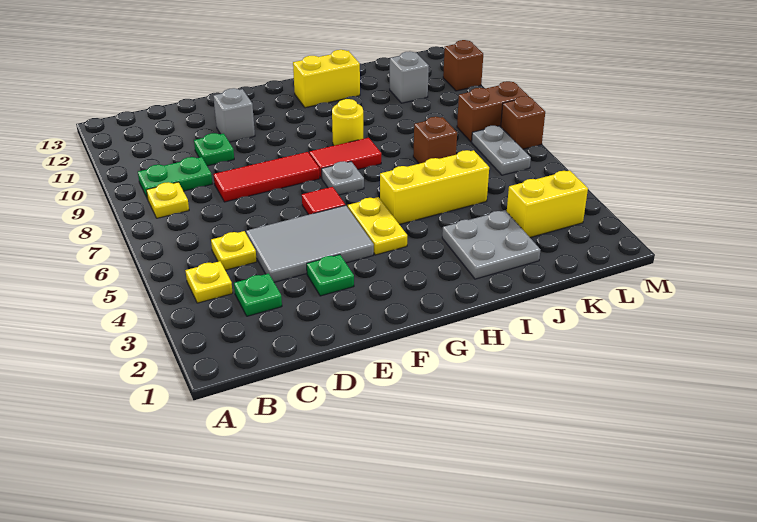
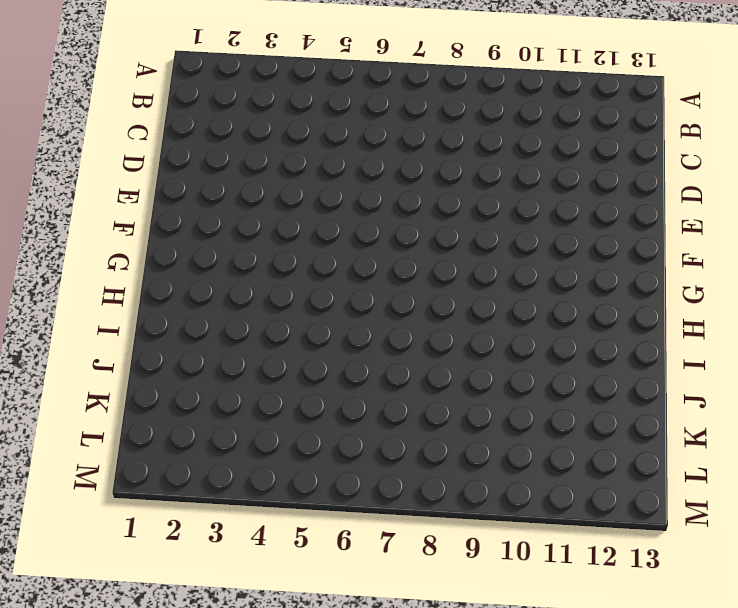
none -> yellow 1x1 plate [185,261,233,303]
none -> yellow 1x1 plate [146,182,189,218]
none -> green 1x2 plate [138,157,212,199]

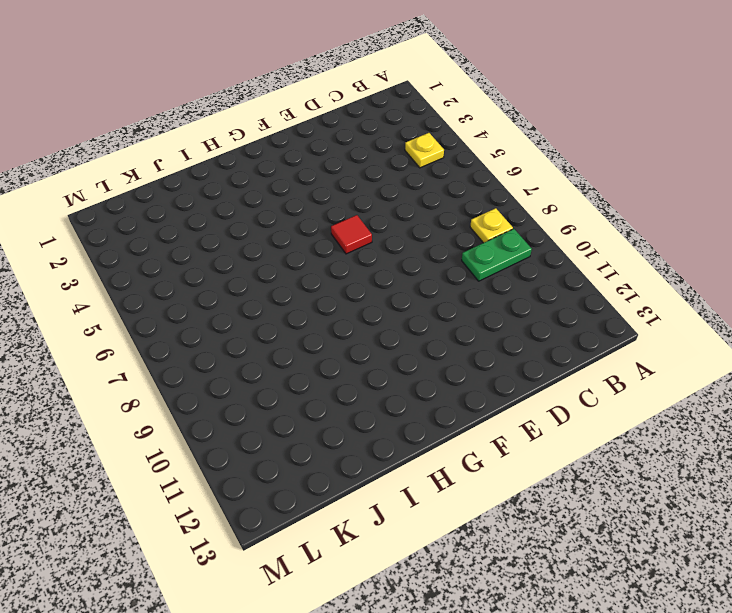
none -> green 1x1 plate [234,273,282,316]
none -> yellow 1x1 plate [211,231,257,270]
none -> grey 2x3 tile [246,205,374,282]

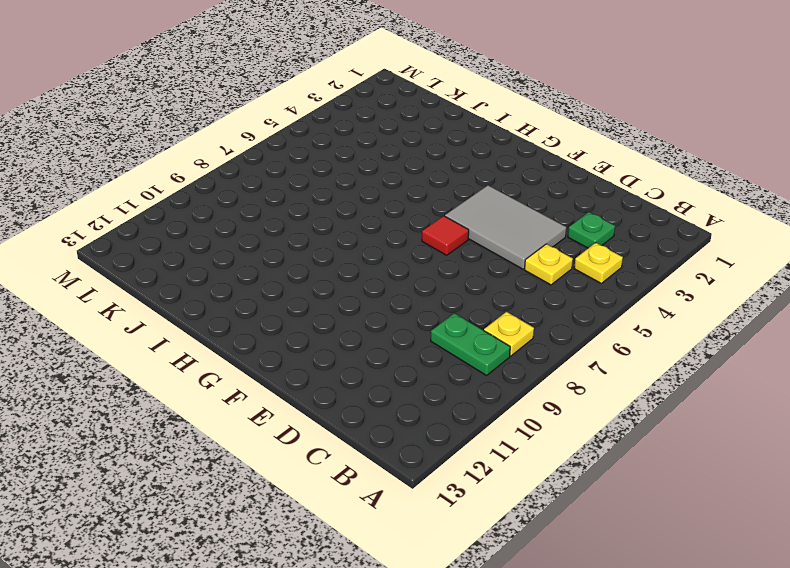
none -> red 1x3 tile [214,152,320,202]
none -> green 1x1 plate [194,133,234,166]
none -> green 1x1 plate [307,254,354,296]

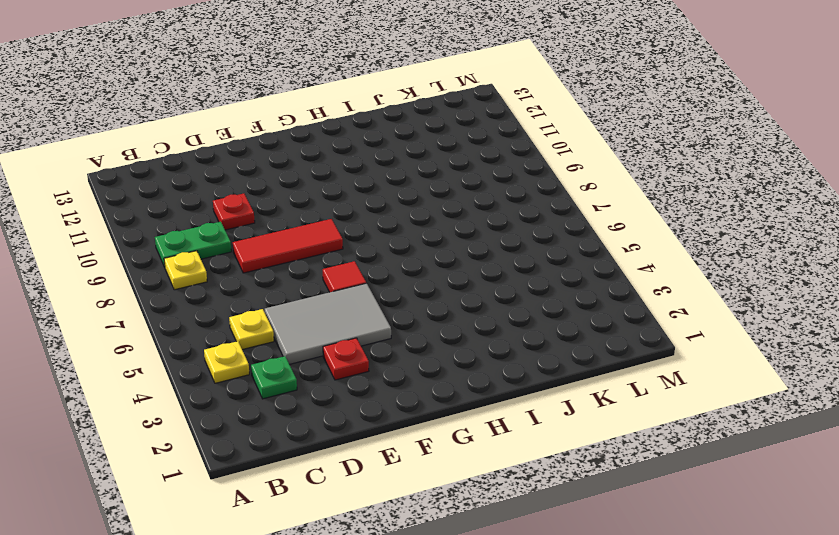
red 1x1 plate [213,194,255,230] -> green 1x1 plate [194,133,234,166]
red 1x1 plate [323,338,369,380] -> green 1x1 plate [307,254,354,296]
none -> grey 1x1 brick [213,88,255,142]
none -> yellow 1x2 plate [348,197,407,255]
none -> grey 1x1 plate [322,161,364,195]

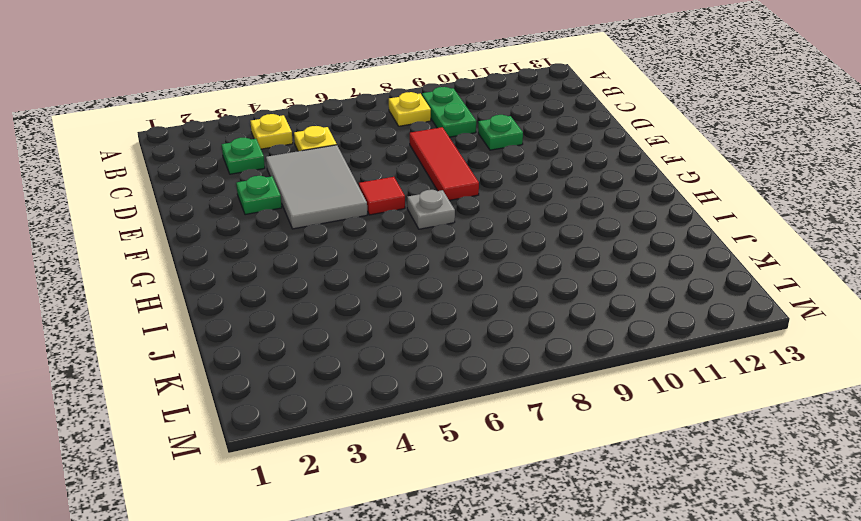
none -> grey 1x1 brick [213,88,255,142]
none -> yellow 1x2 plate [348,197,407,255]
none -> red 1x2 tile [309,138,381,178]

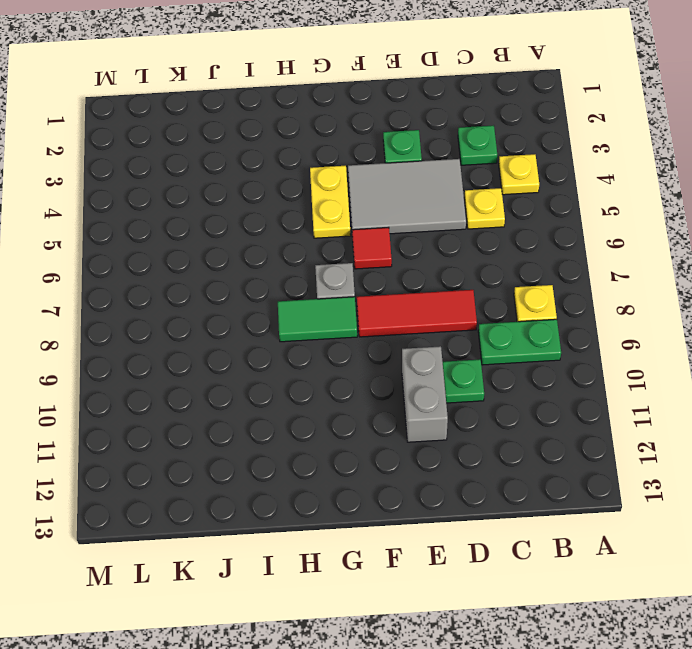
grey 1x2 brick [402,346,448,442] -> grey 1x1 brick [213,88,255,142]
green 1x2 tile [278,297,357,342] -> red 1x2 tile [309,138,381,178]
none -> yellow 1x3 brick [380,150,489,224]
none -> yellow 1x1 round brick [332,99,363,146]
none -> yellow 1x2 brick [293,50,360,108]

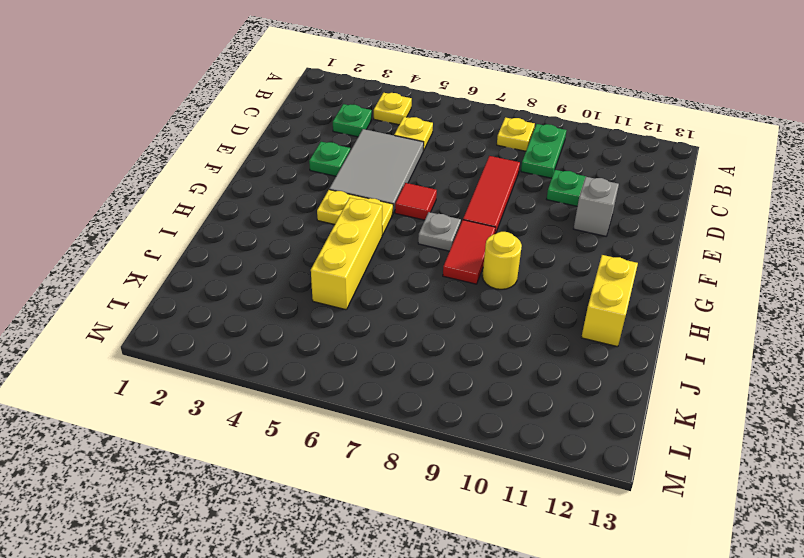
none -> grey 2x2 plate [442,210,540,279]
none -> brown 1x1 brick [413,117,457,164]
none -> yellow 1x2 brick [507,170,588,237]

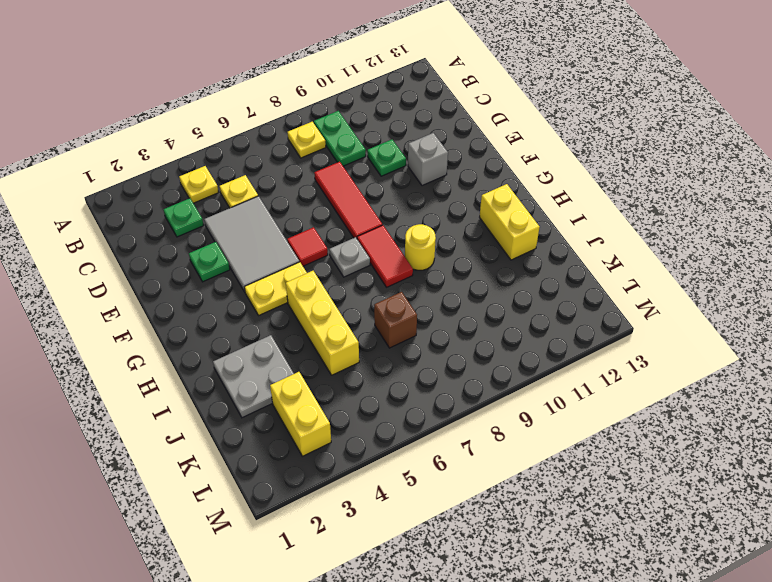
none -> grey 1x1 brick [390,51,429,103]
none -> grey 1x2 plate [472,126,531,175]
none -> brown 1x2 brick [457,81,529,142]

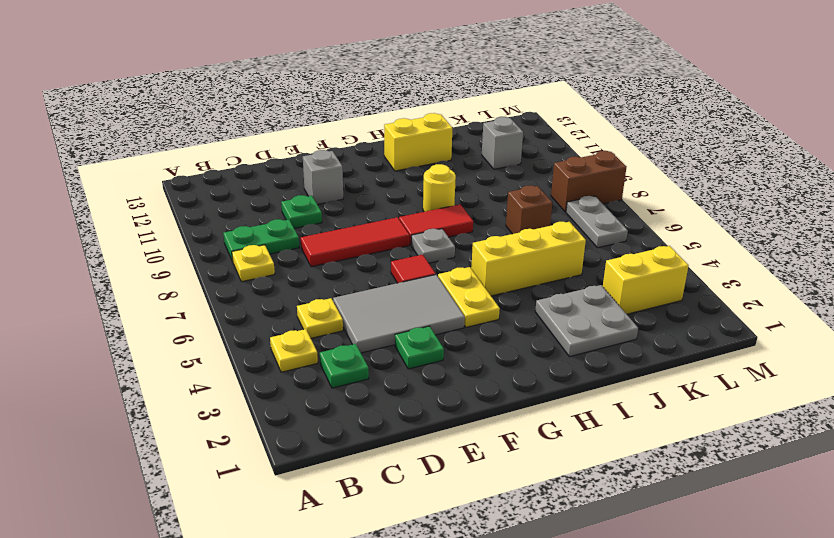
none -> brown 1x1 brick [501,96,545,149]
none -> brown 1x1 brick [443,40,483,91]

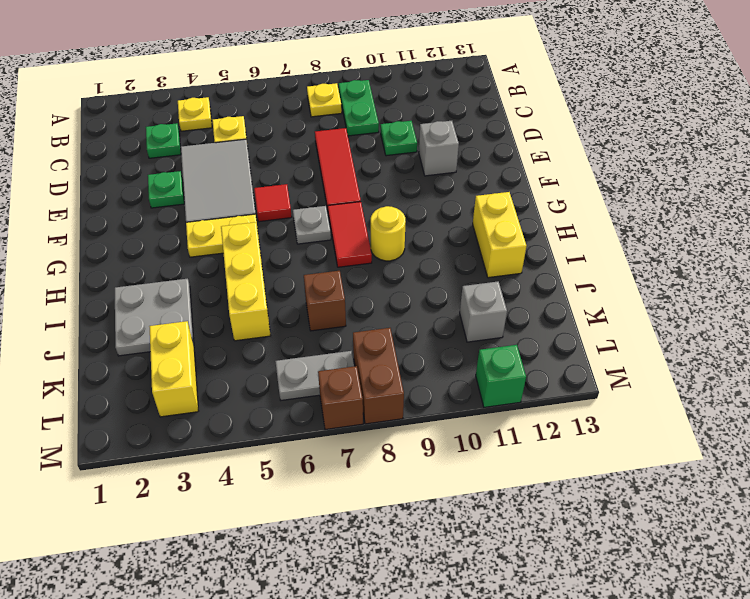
green 1x1 brick [476,345,526,407] -> brown 1x1 brick [443,40,483,91]

